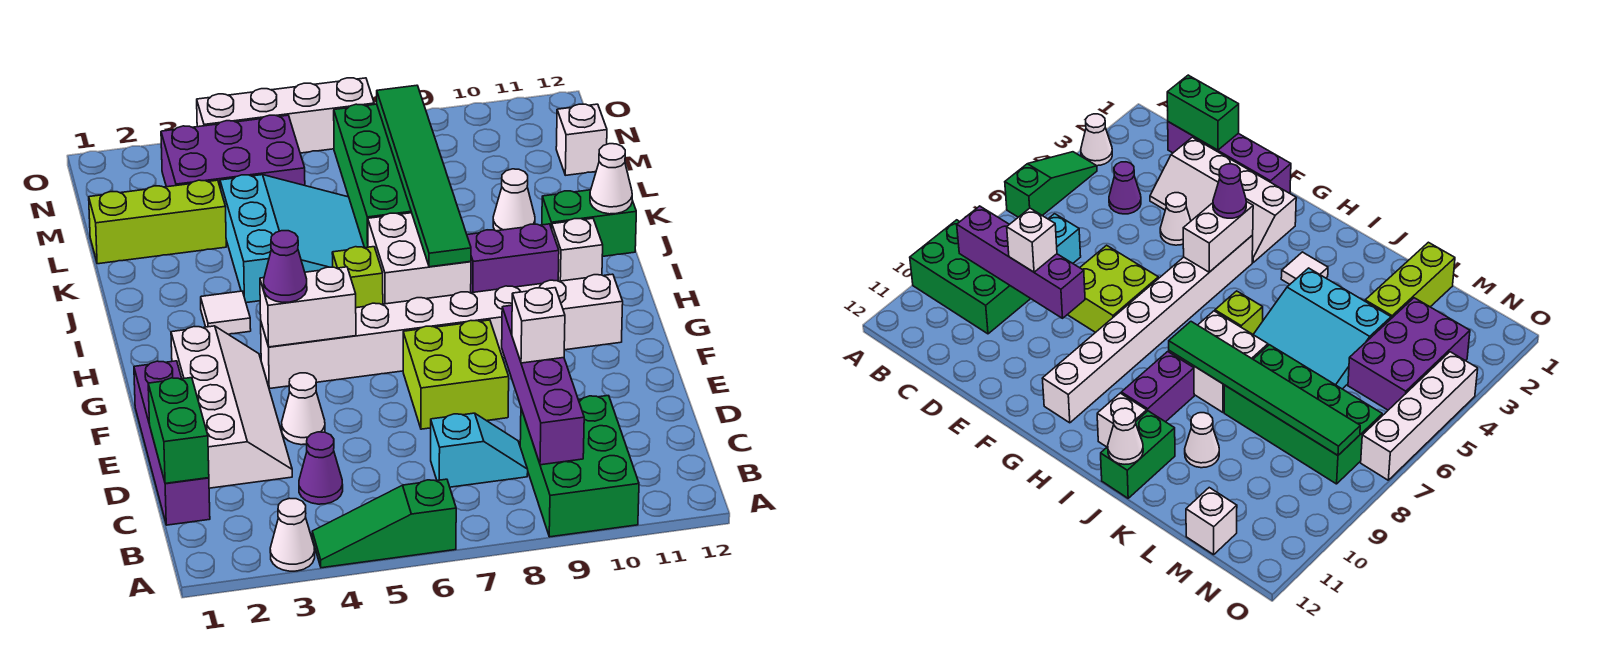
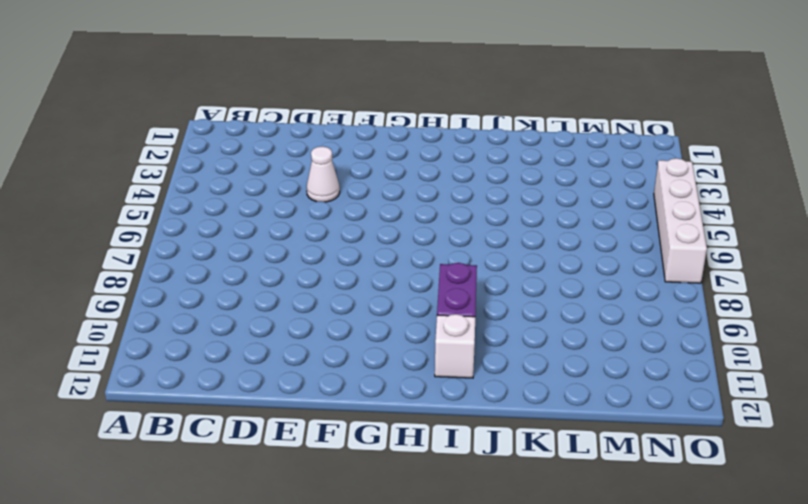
none -> white 1x1 cone [270,498,315,571]
none -> green 1x3 slope [312,479,456,568]
none -> green 2x3 brick [520,396,639,537]
none -> purple 1x4 brick [134,361,210,525]

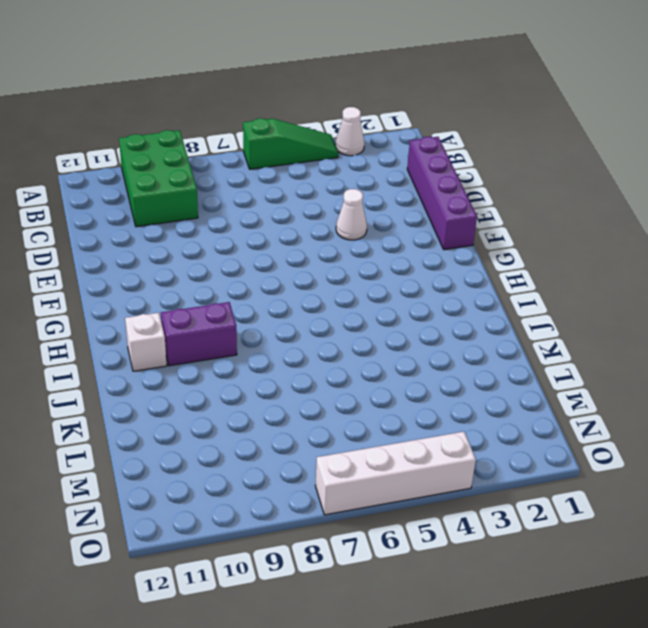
none -> purple 1x1 cone [299,432,343,504]
none -> cyan 1x2 slope [431,413,528,487]
none -> white 2x4 slope [171,326,292,488]
none -> lime 2x2 brick [403,320,509,429]

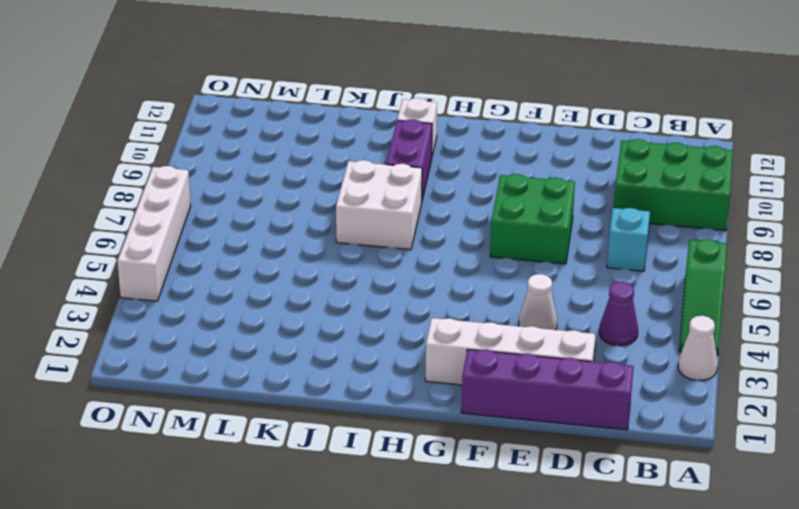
green 2x2 brick [490,174,575,264] -> lime 2x2 brick [403,320,509,429]
none -> white 1x8 brick [261,274,623,389]
none -> white 1x1 tile [201,291,251,334]
none -> lime 1x1 brick [332,247,383,308]
none -> cyan 3x3 slope [220,175,364,303]

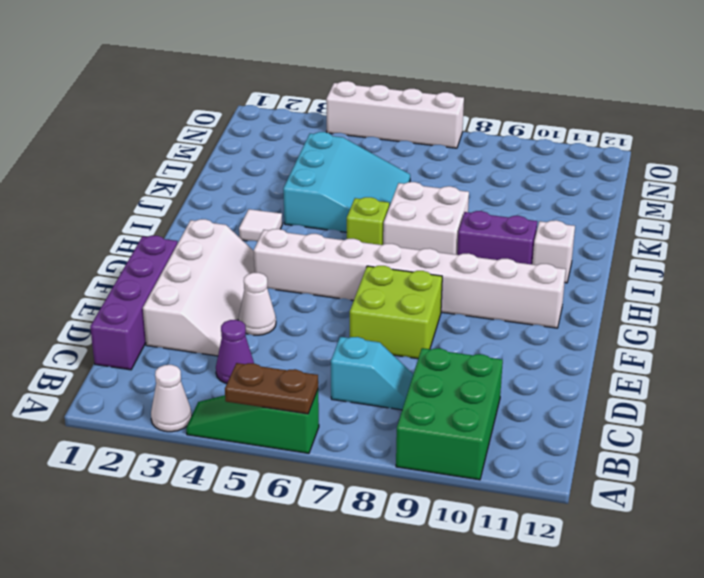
brown 1x2 plate [225,363,318,414] -> none
none -> green 1x2 brick [542,190,636,257]
none -> green 2x4 brick [334,104,412,248]
none -> white 1x1 cone [493,169,535,231]
none -> lime 1x3 brick [89,180,226,264]

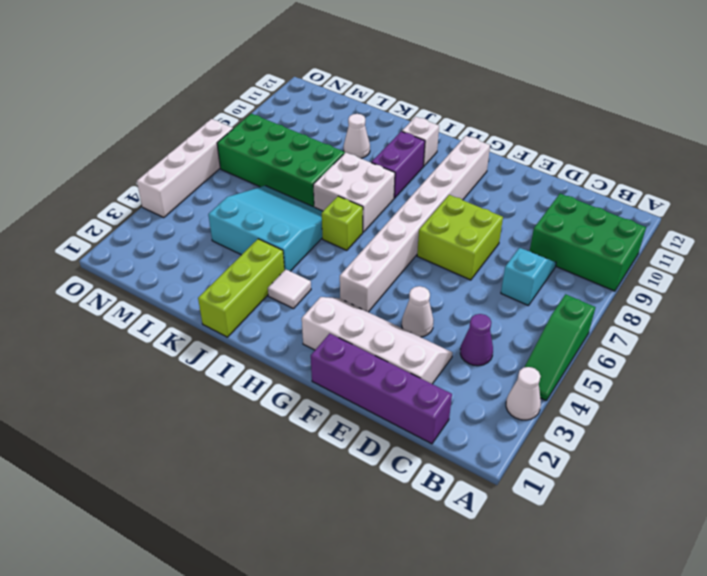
lime 1x3 brick [198,239,284,337] -> lime 1x3 brick moved to [89,180,226,264]
none -> green 1x2 brick [542,190,636,257]
none -> purple 2x3 brick [161,115,305,187]
none -> white 1x1 brick [556,104,607,175]
none -> purple 1x4 brick [502,305,584,465]

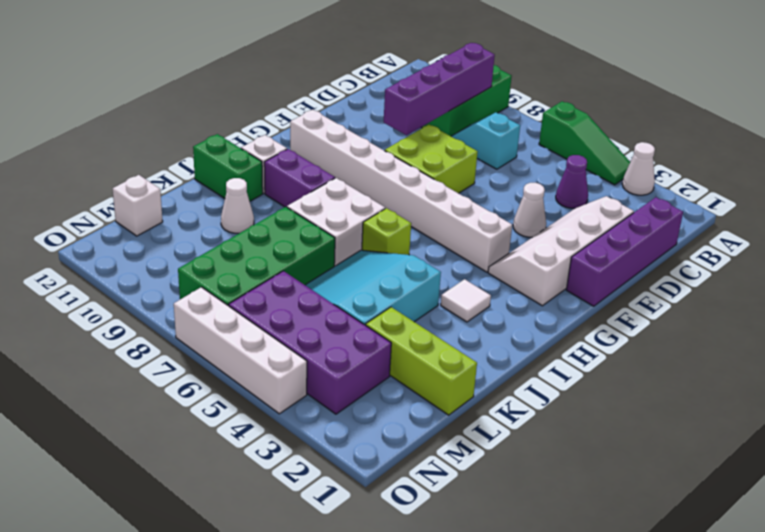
purple 2x4 brick [229,271,391,414] -> purple 2x3 brick [161,115,305,187]
none -> green 1x2 brick [148,378,209,483]
none -> white 1x2 brick [260,267,356,347]
none -> green 1x6 tile [377,85,471,267]
none -> white 1x1 cone [590,144,632,214]

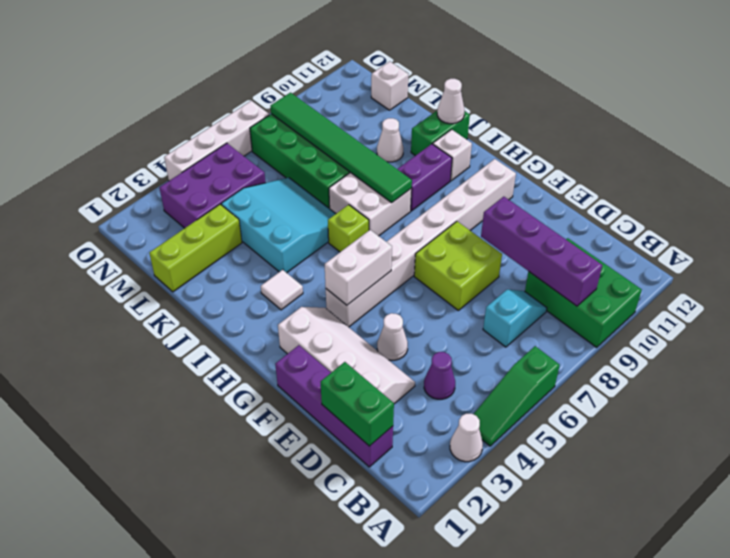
none -> white 1x1 brick [512,288,565,363]
none -> purple 1x1 cone [264,231,307,302]

